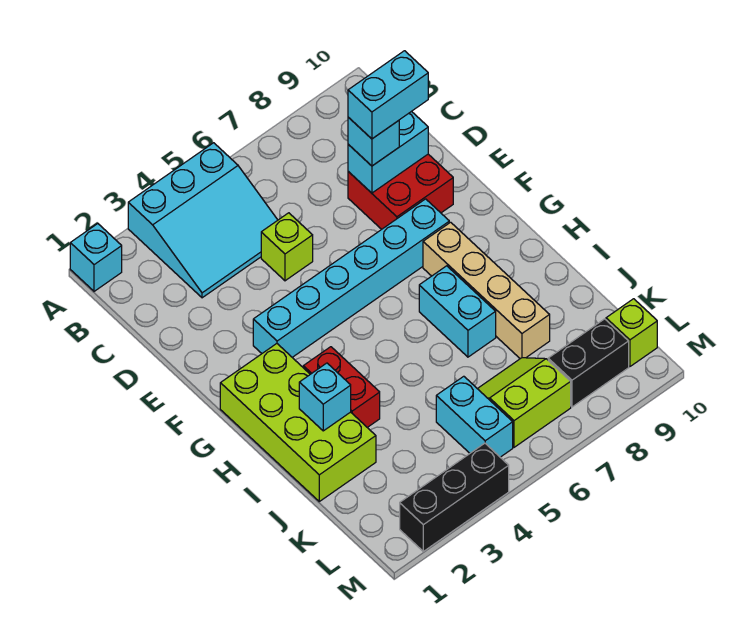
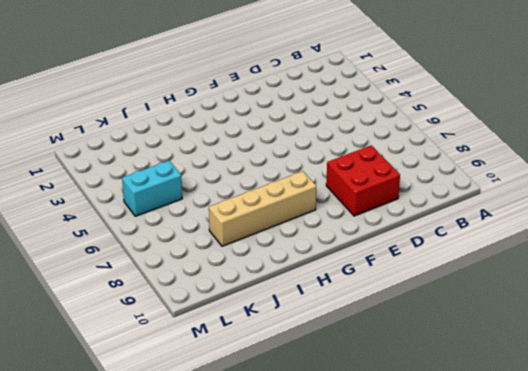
none -> cyan 1x1 brick [70,224,122,291]
none -> cyan 3x3 slope [128,143,278,298]
none -> lime 1x1 brick [261,213,313,281]

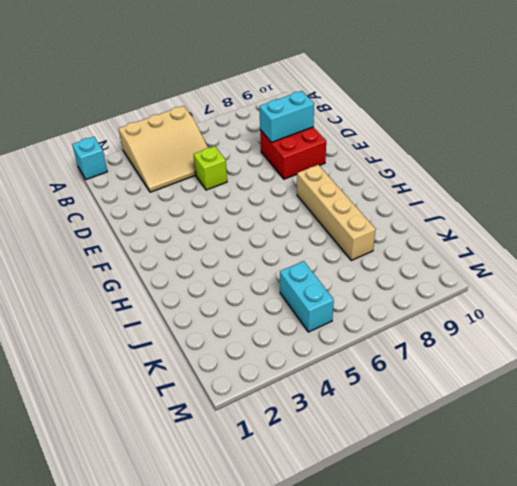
tan 3x3 slope [119,106,208,192] -> cyan 3x3 slope [128,143,278,298]
none -> cyan 1x6 brick [253,199,449,357]
none -> lime 2x4 brick [220,344,376,501]
none -> red 1x2 brick [303,347,380,427]

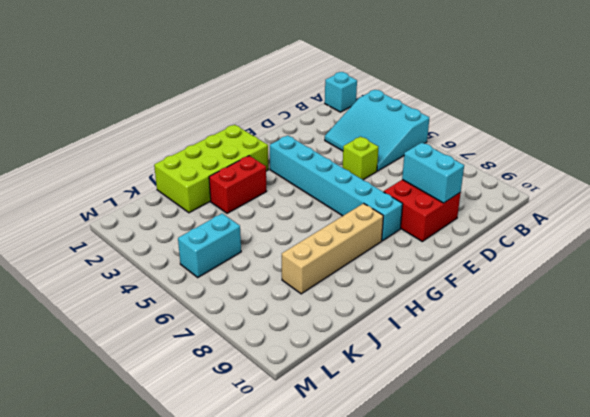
none -> cyan 1x2 brick [419,266,496,357]
none -> lime 2x2 slope [478,358,571,447]
none -> black 1x2 brick [548,319,629,407]

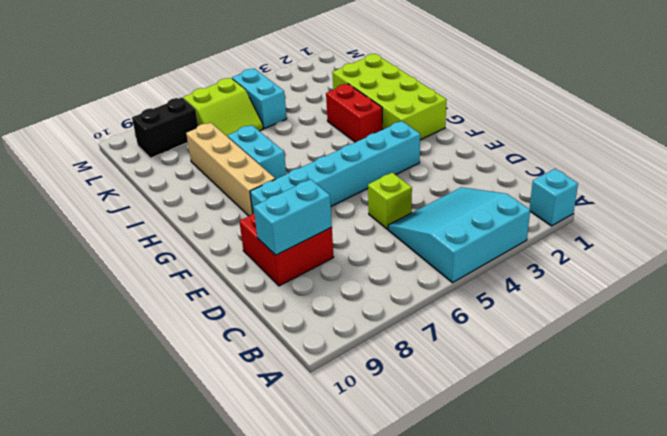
none -> lime 1x1 brick [606,299,657,367]
none -> black 1x3 brick [400,443,509,551]
none -> cyan 1x1 brick [299,363,351,431]

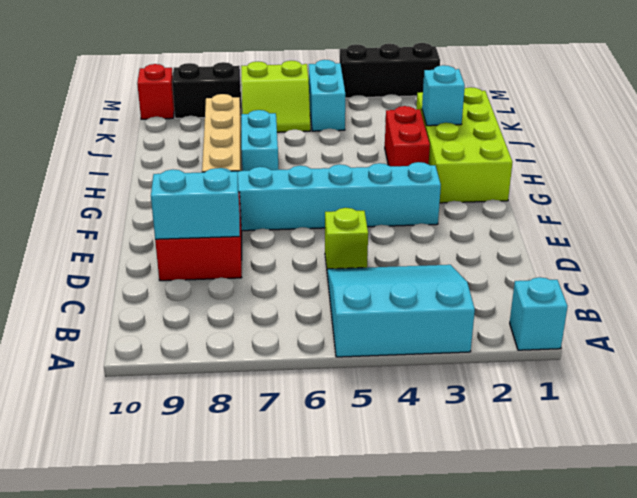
red 1x1 brick [137,64,174,119] -> lime 1x1 brick [606,299,657,367]
none -> cyan 1x1 brick [348,117,399,166]
none -> cyan 1x2 brick [348,51,428,139]

